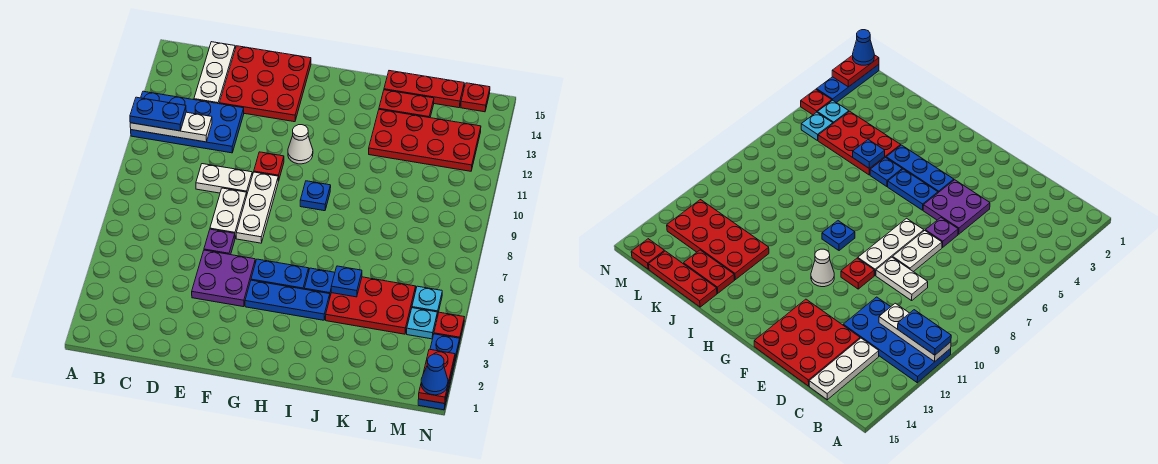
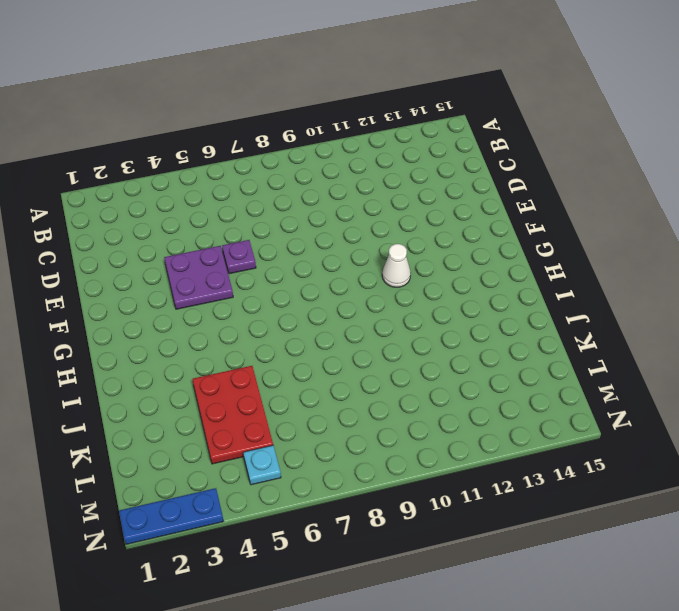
none -> blue 2x4 plate [131,91,244,153]
none -> white 1x3 plate [194,42,235,104]
none -> white 1x2 plate [196,164,252,193]

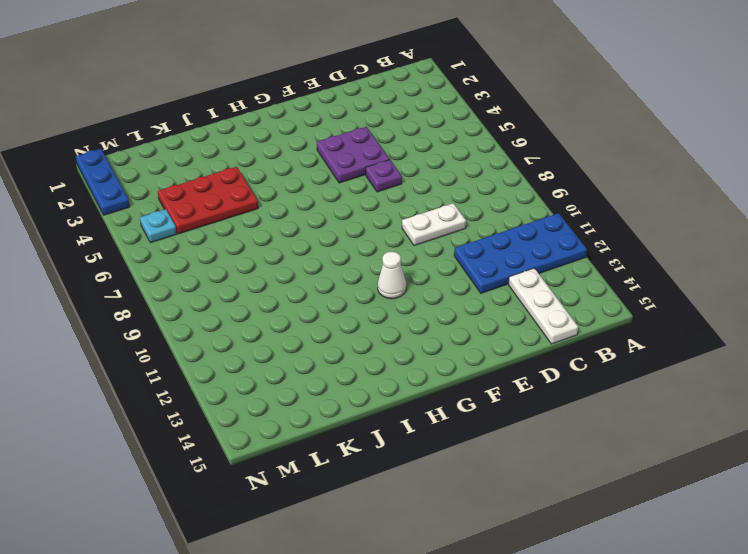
none -> red 3x3 plate [220,46,311,122]
none -> white 1x2 plate [210,188,247,238]
none -> white 1x3 plate [236,172,278,243]

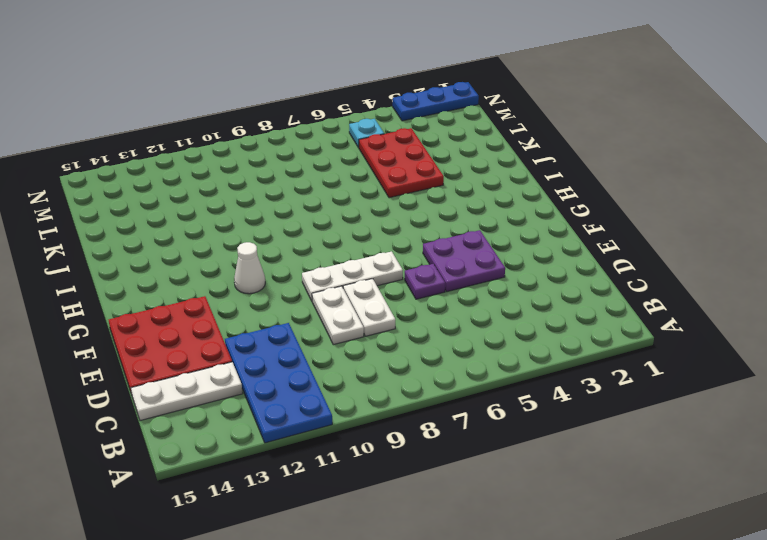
white 1x2 plate [343,279,395,336] -> white 1x2 plate turned to [210,188,247,238]
none -> red 1x1 plate [254,152,284,181]
none -> blue 1x3 plate [245,280,330,320]
none -> blue 1x2 plate [251,259,309,289]

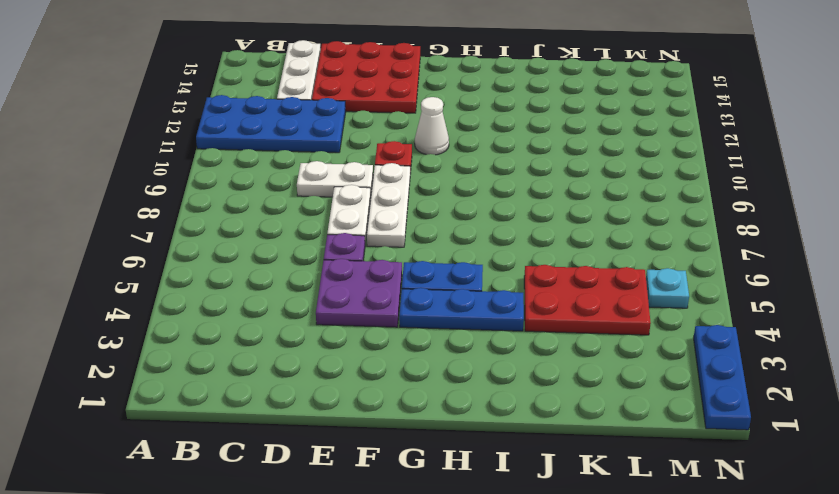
none -> blue 1x1 plate [300,181,331,211]
none -> blue 1x1 plate [304,268,335,296]
none -> red 2x4 plate [369,109,481,171]

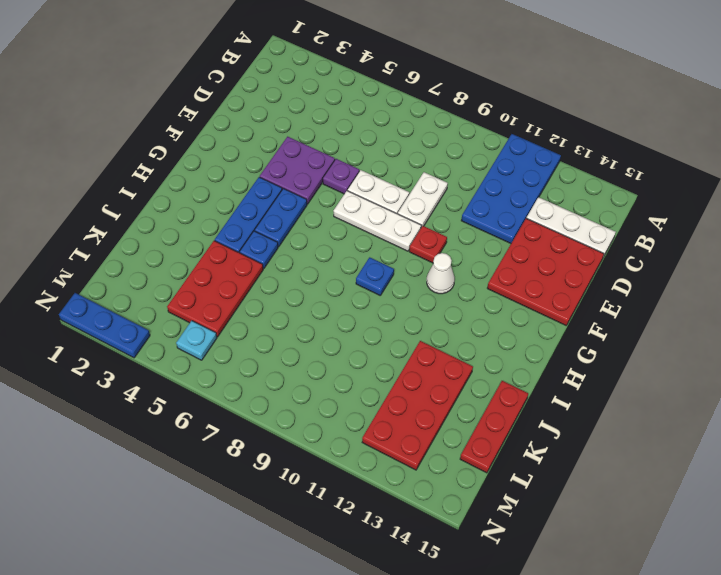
none -> red 1x2 plate [379,90,434,118]
none -> cyan 1x1 plate [407,308,438,339]
none -> red 1x1 plate [461,83,490,112]

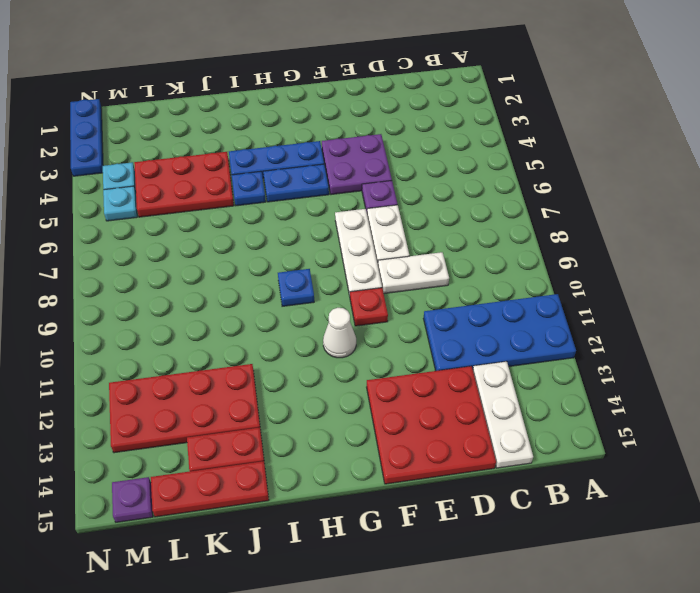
purple 1x1 plate [112,477,153,522] -> red 1x1 plate [461,83,490,112]
none -> red 1x1 plate [434,312,464,342]
none -> white 1x3 plate [130,112,212,142]
none -> blue 1x1 plate [331,266,362,297]

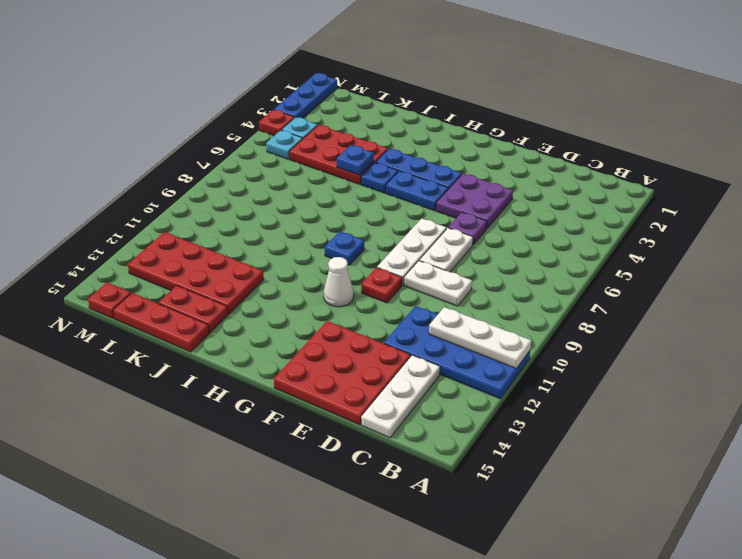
none -> red 1x2 plate [419,349,455,403]
none -> blue 1x2 plate [130,97,186,131]
none -> blue 1x1 cone [421,354,448,395]

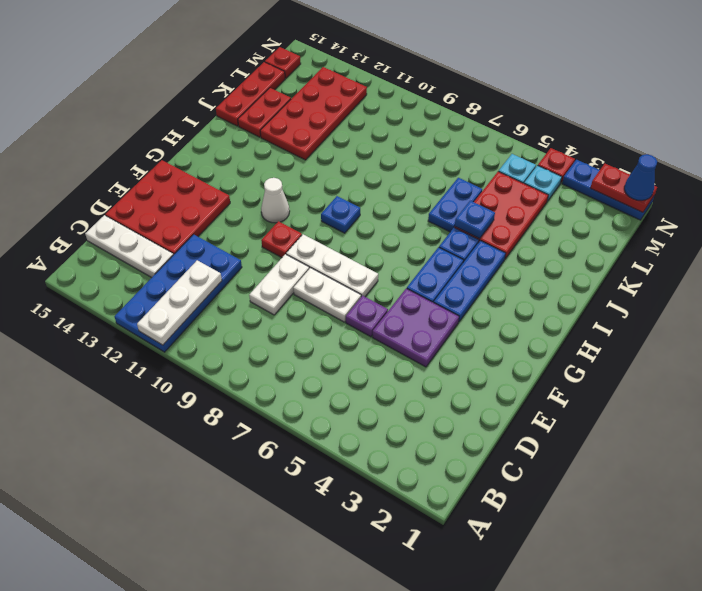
blue 1x2 plate [428,178,482,232] -> blue 1x2 plate moved to [130,97,186,131]

